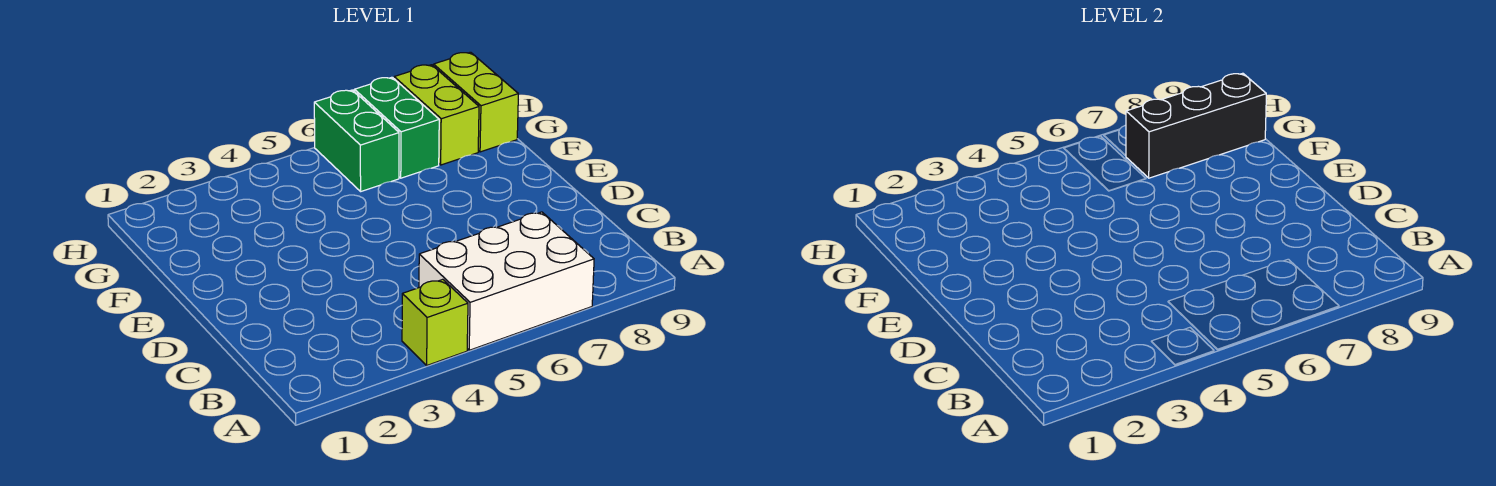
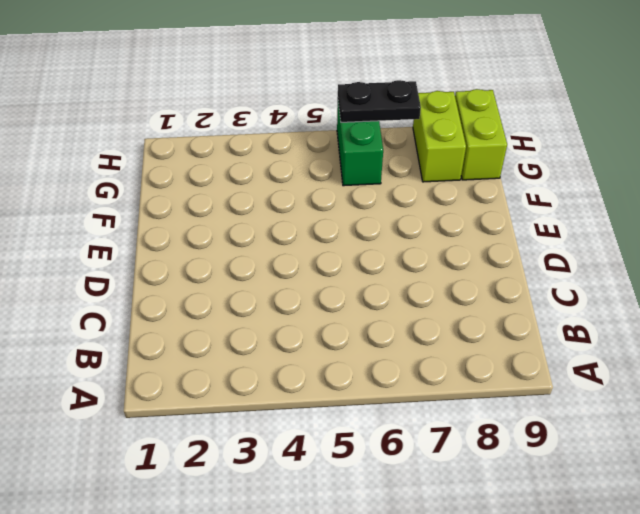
black 1x2 plate [338,80,421,122] -> none
none -> lime 1x1 brick [402,279,468,365]
none -> white 2x3 brick [419,212,594,350]

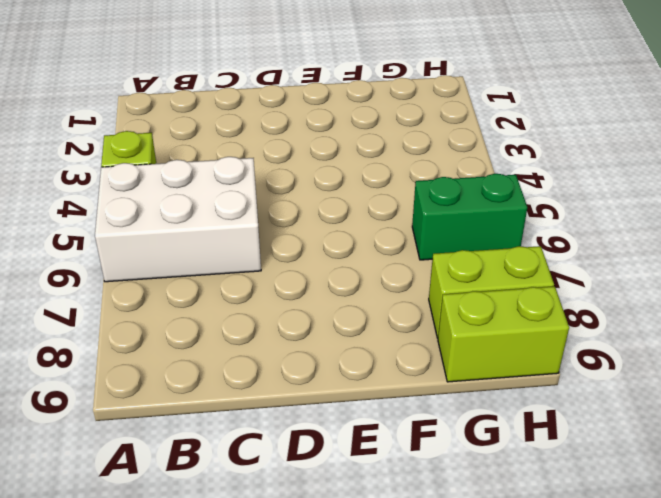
white 2x3 brick [95,157,261,282] -> white 2x3 brick turned to [419,212,594,350]
none -> green 1x2 brick [354,77,439,178]
none -> black 1x3 brick [1126,73,1266,178]

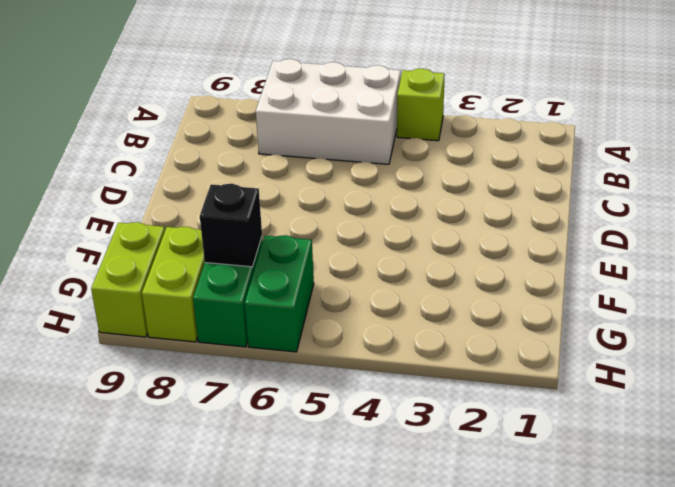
black 1x1 brick [200,184,262,267] -> black 1x3 brick [1126,73,1266,178]

